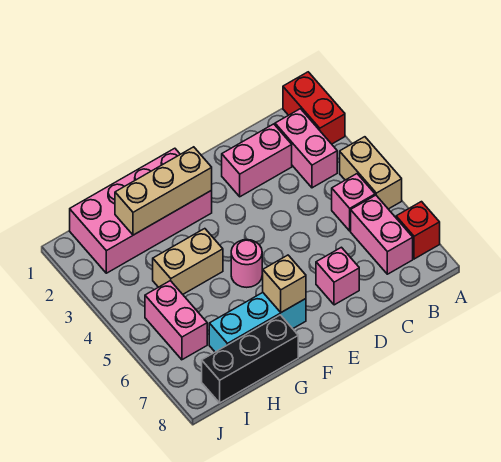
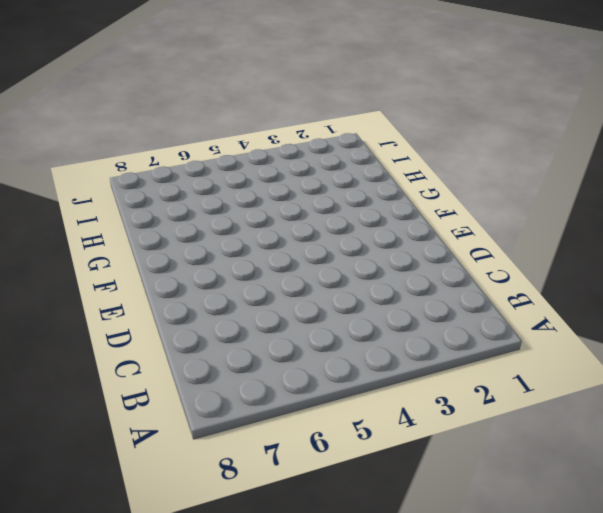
none -> red 1x2 brick [283,72,345,144]
none -> tan 1x2 brick [340,137,402,209]
none -> red 1x1 brick [396,202,440,259]

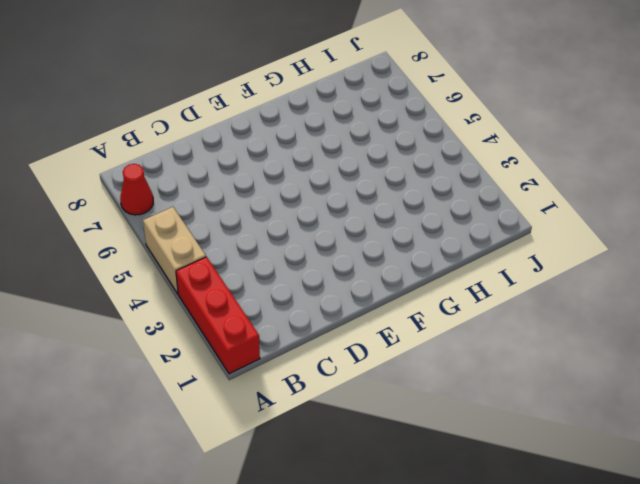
red 1x3 brick [176,257,260,374] -> red 1x2 brick [283,72,345,144]
red 1x1 cone [120,164,153,215] -> red 1x1 brick [396,202,440,259]
none -> pink 1x2 brick [275,109,337,188]
none -> pink 1x1 brick [332,174,375,231]
none -> pink 1x2 brick [351,195,413,274]

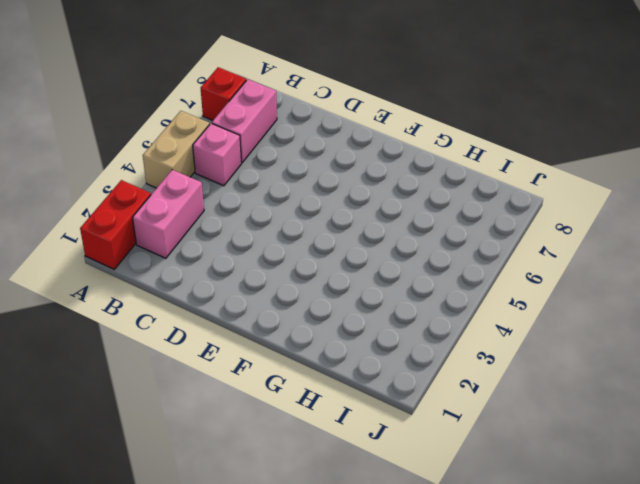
none -> pink 1x2 brick [222,124,292,197]
none -> pink 1x1 brick [316,247,359,305]
none -> pink 2x4 brick [70,148,212,273]

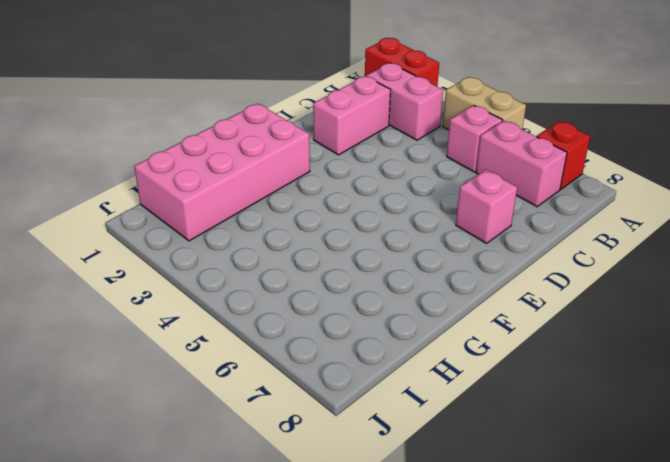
none -> pink 1x1 round brick [231,240,262,287]
none -> cyan 1x3 brick [209,293,306,352]
none -> tan 1x2 brick [153,229,223,294]

